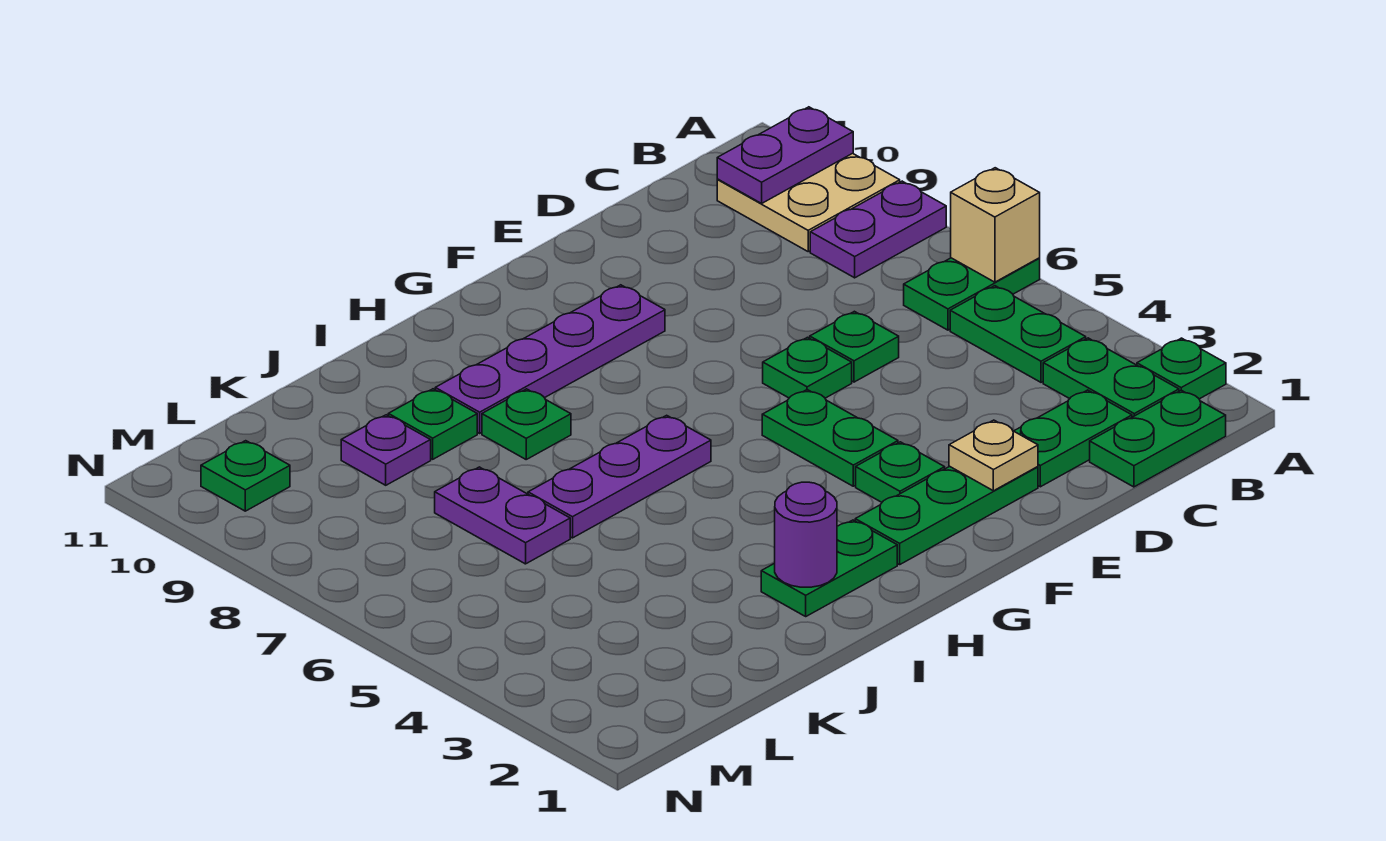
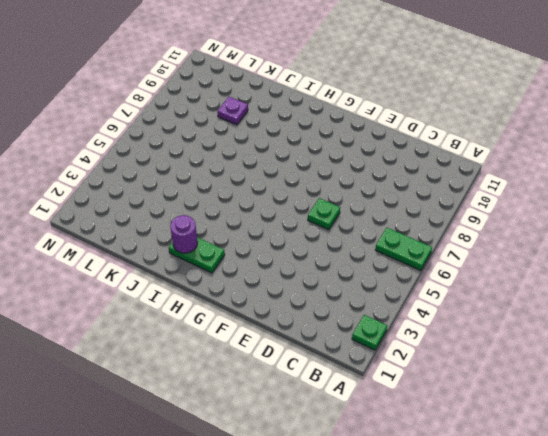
none -> purple 1x2 plate [810,181,946,278]
none -> tan 2x2 plate [717,153,900,251]
none -> green 1x2 plate [1090,390,1226,487]

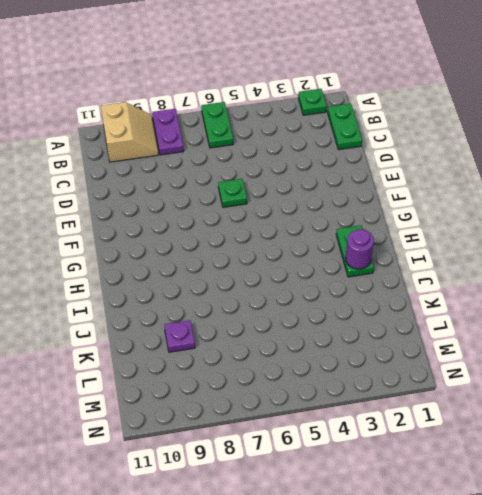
tan 2x2 slope [101,102,159,162] -> tan 2x2 plate [717,153,900,251]
none -> green 1x2 plate [1043,338,1179,417]
none -> green 1x2 plate [950,286,1086,382]
none -> green 1x2 plate [1014,390,1132,487]

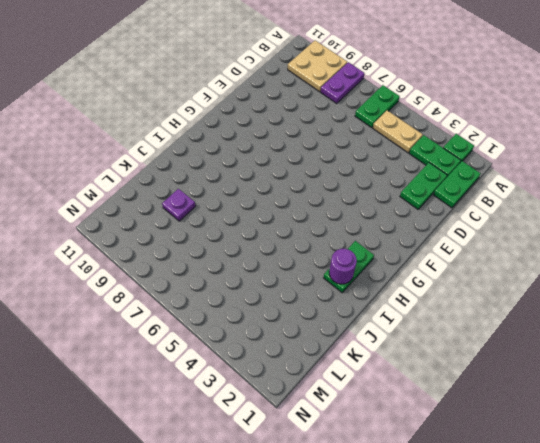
tan 1x2 plate [373,111,423,153] -> green 1x2 plate [950,286,1086,382]
none -> green 1x1 plate [810,311,899,382]
none -> green 1x3 plate [855,466,1038,565]
none -> green 1x1 plate [763,337,852,398]

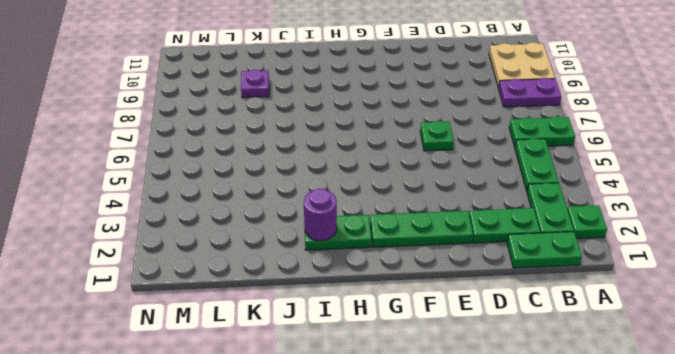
none -> green 1x1 plate [810,311,899,382]
none -> green 1x1 plate [856,442,945,502]
none -> green 1x2 plate [762,390,898,486]

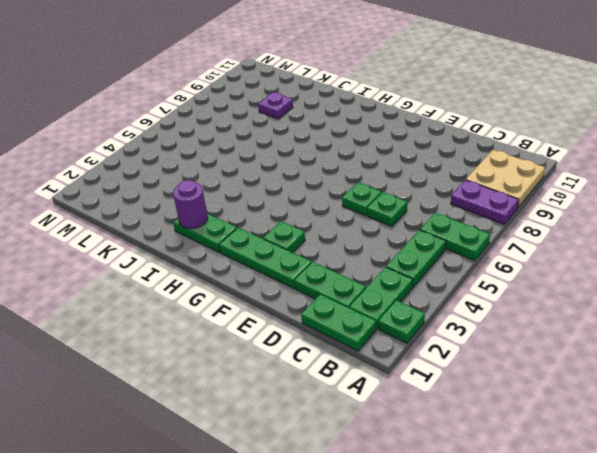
none -> green 1x2 plate [762,390,898,486]
none -> purple 1x4 plate [435,285,665,433]
none -> purple 1x3 plate [528,415,711,538]

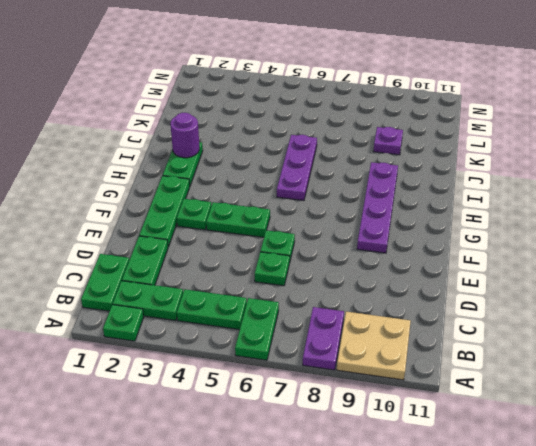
none -> green 1x1 plate [482,389,571,459]
none -> green 1x1 plate [388,389,477,459]
none -> purple 1x2 plate [435,467,570,564]

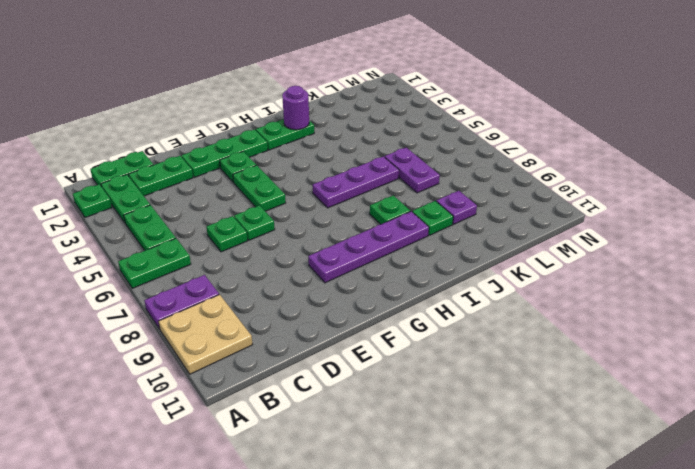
none -> green 1x1 plate [201,441,290,511]
none -> tan 1x1 brick [951,168,1040,282]
none -> purple 1x2 plate [717,107,853,203]

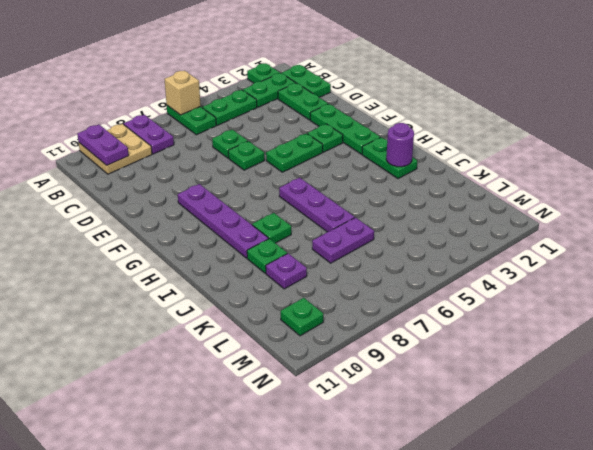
none -> tan 1x1 plate [949,420,1038,491]

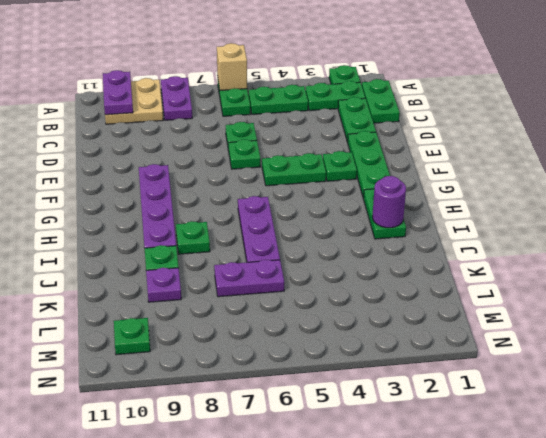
none -> tan 1x1 plate [949,420,1038,491]

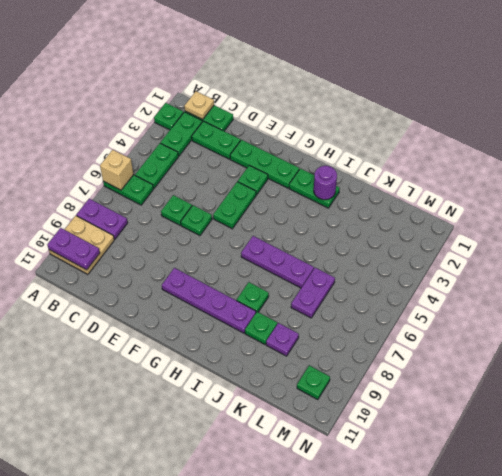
tan 1x1 plate [184,91,214,119] -> tan 1x1 plate moved to [949,420,1038,491]

